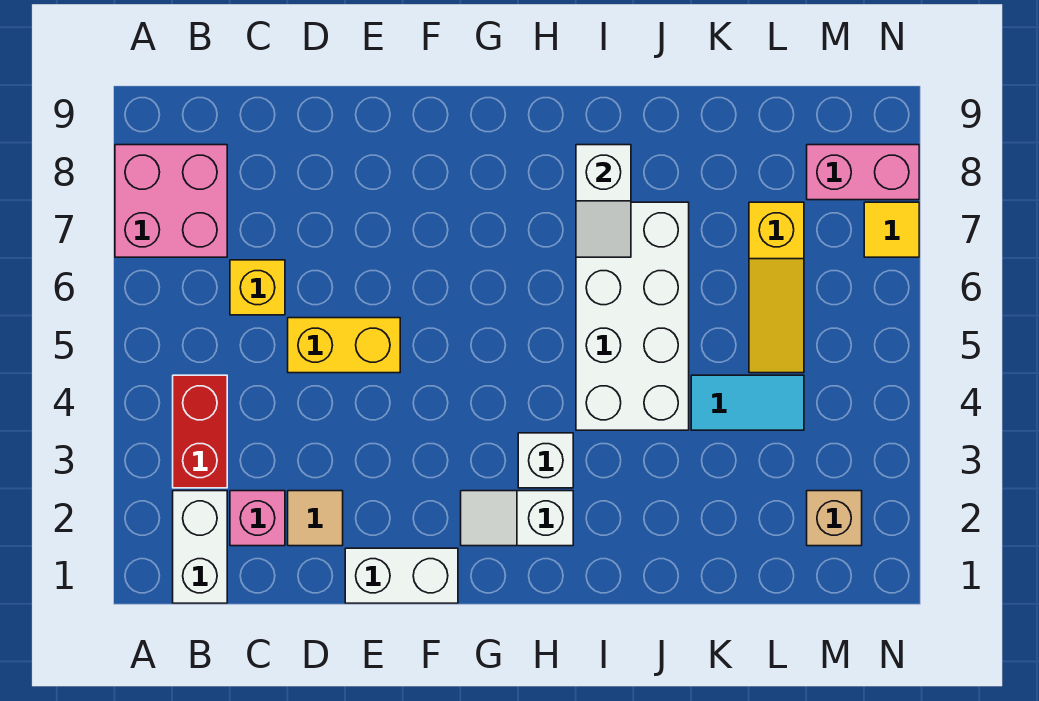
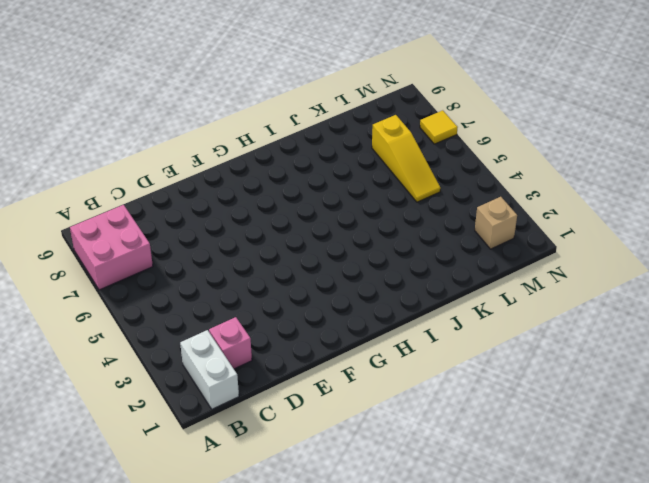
none -> red 1x2 brick [173,375,227,488]
none -> yellow 1x1 brick [230,260,285,315]
none -> tan 1x1 tile [288,491,343,546]

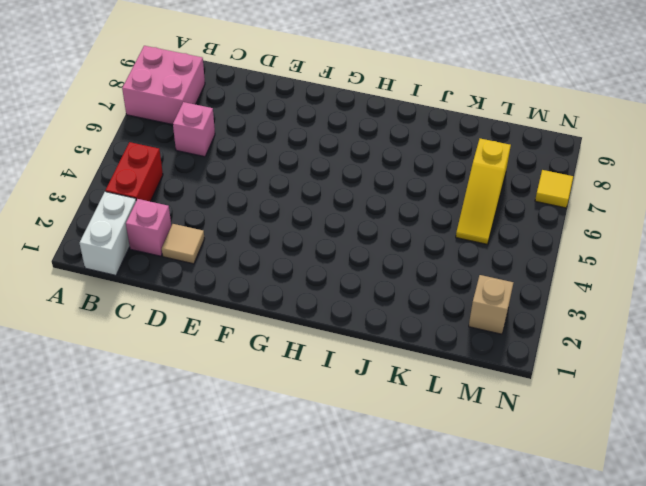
pink 1x1 brick [173,102,215,157] -> yellow 1x1 brick [230,260,285,315]
none -> yellow 1x2 brick [288,318,400,373]
none -> white 1x2 brick [345,548,458,603]
none -> white 1x2 slope [461,491,573,546]

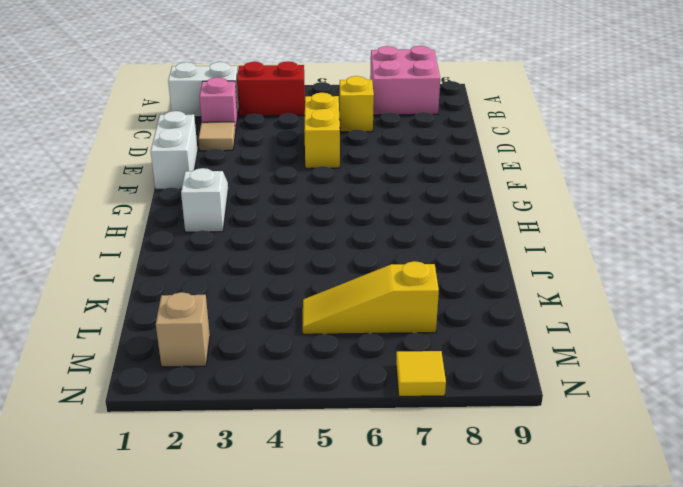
none -> white 1x1 brick [518,433,573,488]
none -> white 2x4 brick [576,202,689,430]
none -> cyan 1x2 tile [691,375,804,430]

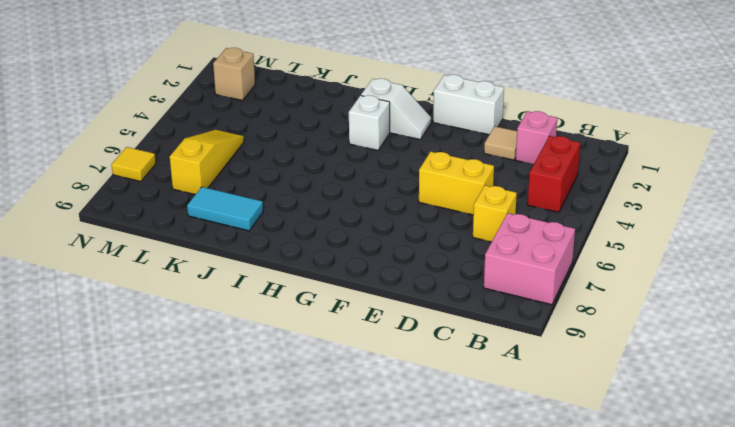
cyan 1x2 tile [187,187,263,231] -> cyan 1x2 tile moved to [691,375,804,430]
none -> white 1x2 brick [173,491,227,603]
none -> white 2x4 brick [576,202,689,430]
none -> pink 1x2 brick [807,145,919,200]

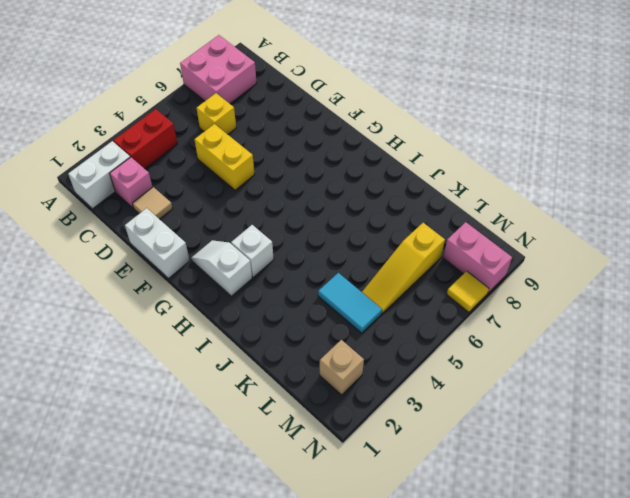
none -> white 2x4 brick [576,202,689,430]
none -> white 1x2 slope [576,145,631,257]

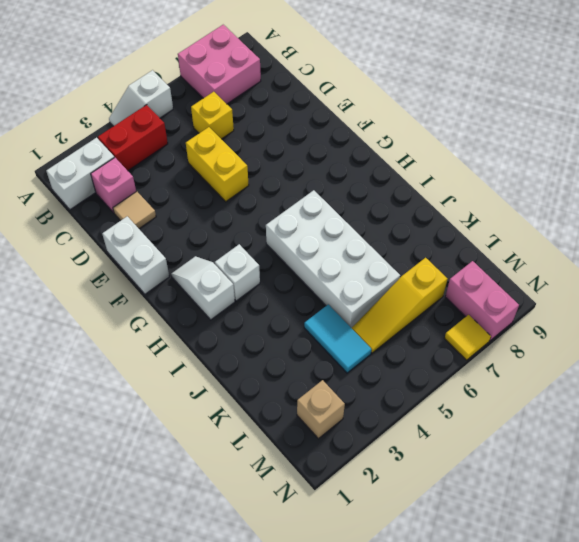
white 1x2 slope [109,70,173,126] -> white 1x2 slope moved to [576,145,631,257]
white 2x4 brick [266,190,400,328] -> white 2x4 brick turned to [576,202,689,430]

